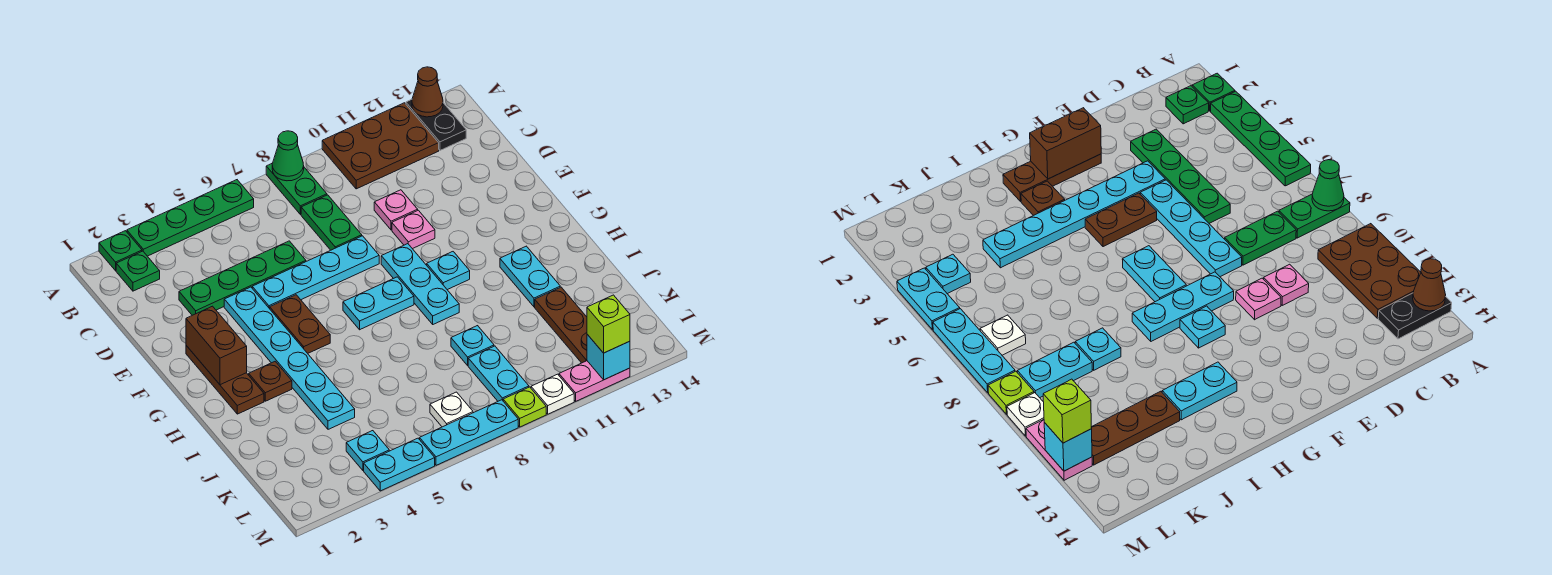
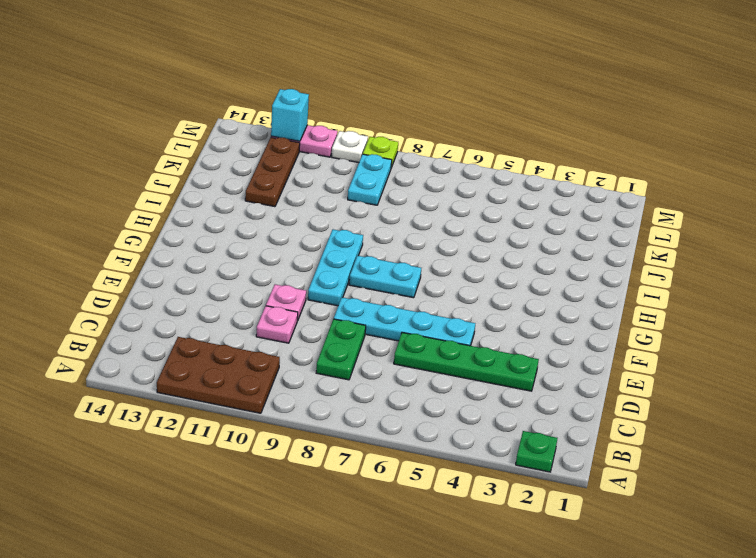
none -> green 1x4 plate [127,180,254,256]
none -> green 1x2 plate [266,164,327,214]
none -> black 1x2 plate [406,99,466,150]
none -> green 1x1 plate [116,251,160,291]

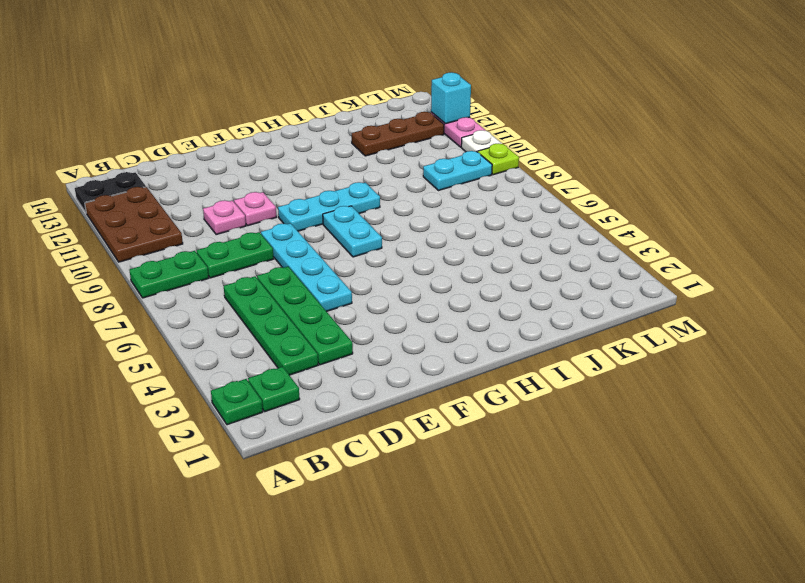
green 1x4 plate [224,276,318,375] -> green 1x4 plate moved to [127,180,254,256]
none -> cyan 1x6 plate [224,287,355,429]
none -> brown 1x3 plate [186,346,264,414]
none -> brown 1x2 plate [270,295,330,353]
none -> cyan 1x1 plate [427,252,470,290]

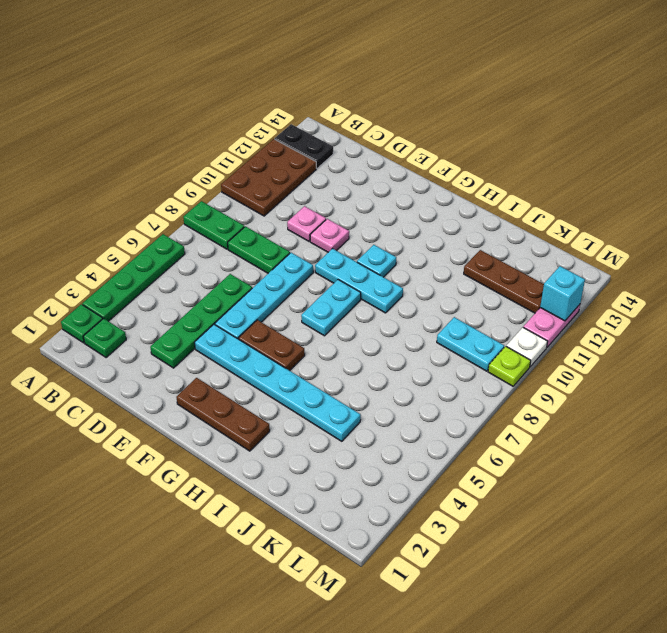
none -> brown 1x1 plate [249,361,292,401]
none -> cyan 1x2 plate [500,246,560,307]
none -> cyan 1x1 plate [451,326,494,365]
none -> cyan 1x1 plate [346,431,389,470]

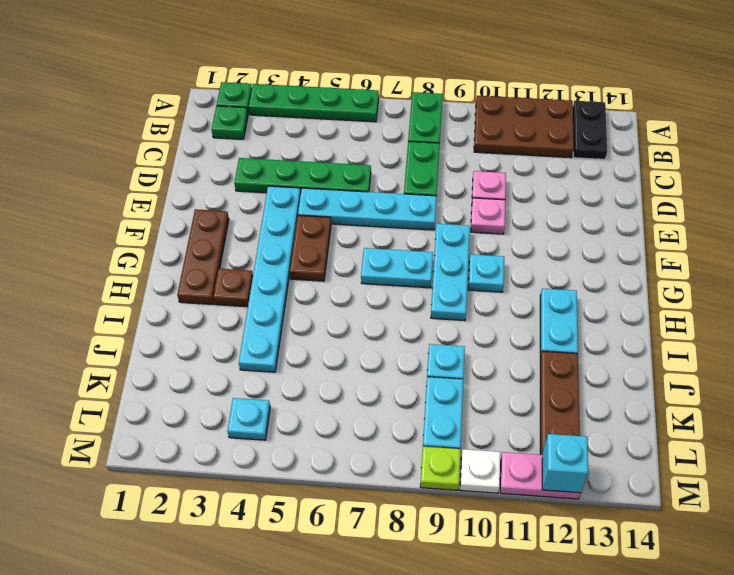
none -> white 1x1 plate [430,392,473,427]
none -> cyan 1x2 plate [364,438,435,491]
none -> cyan 1x3 plate [420,400,518,465]
none -> green 1x1 cone [272,131,304,181]

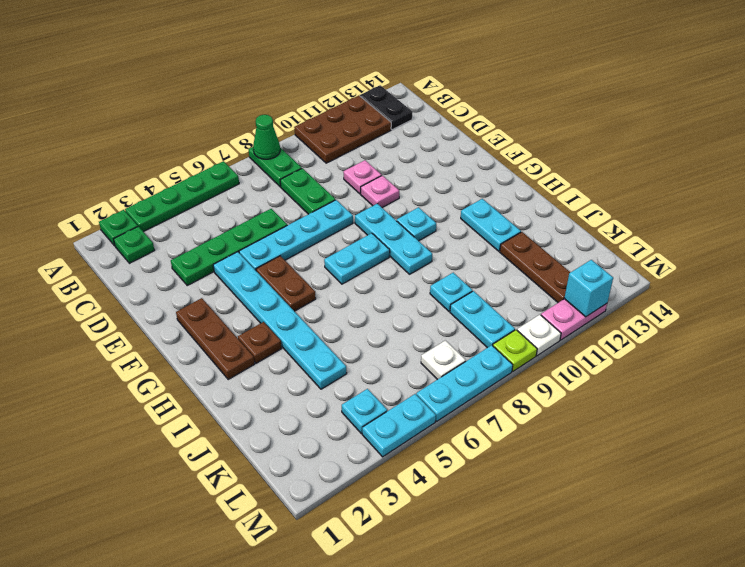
none -> brown 1x1 cone [412,67,443,117]
none -> brown 1x2 brick [186,306,247,385]
none -> lime 1x1 brick [587,295,630,353]

